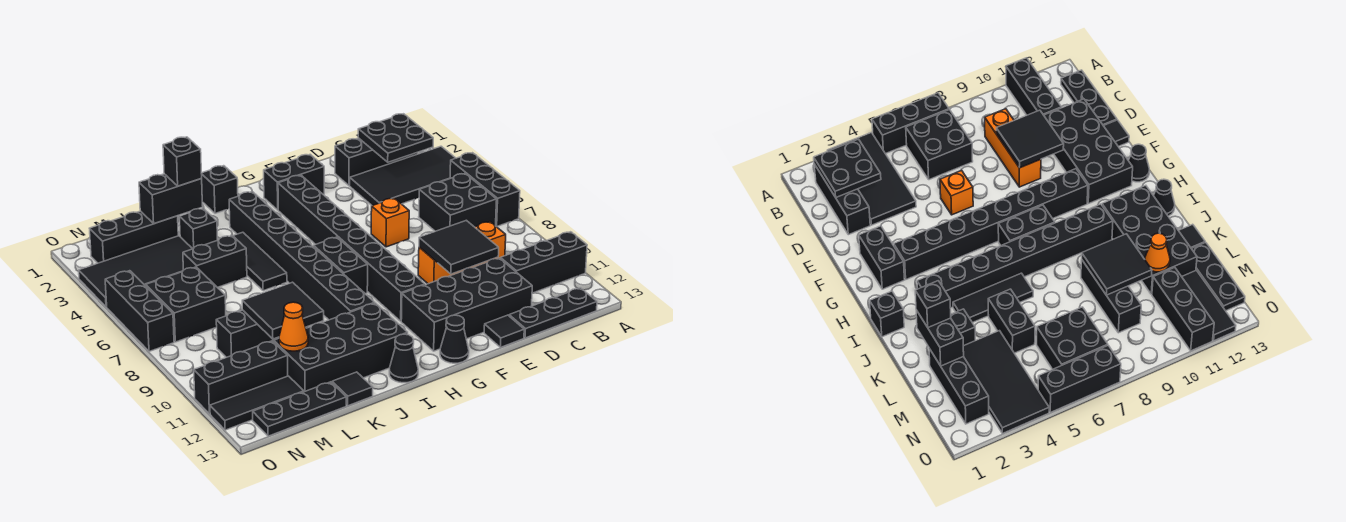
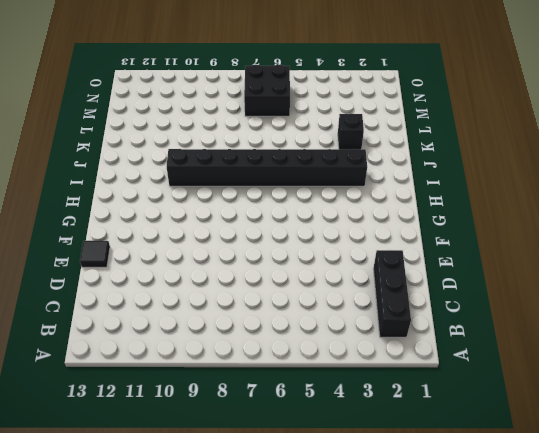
none -> black 2x4 tile [350,146,455,206]
none -> black 1x3 brick [450,153,520,227]
none -> black 1x3 brick [500,232,587,293]
none -> black 2x2 brick [419,174,497,231]

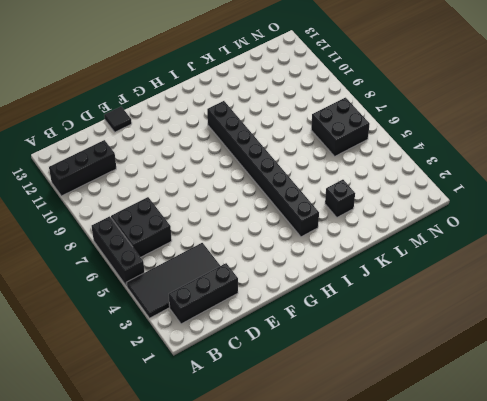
none -> black 1x3 plate [509,288,597,338]
none -> orange 1x3 brick [418,222,506,284]
none -> black 2x4 brick [401,258,532,351]
none -> orange 1x1 brick [371,198,409,247]

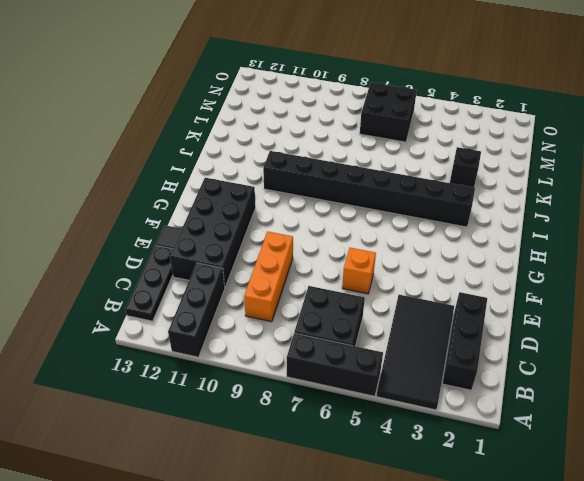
none -> black 1x2 brick [264,154,324,210]
none -> black 1x8 brick [278,175,425,321]
none -> black 1x1 cone [440,315,469,363]
none -> black 1x2 brick [313,237,368,294]

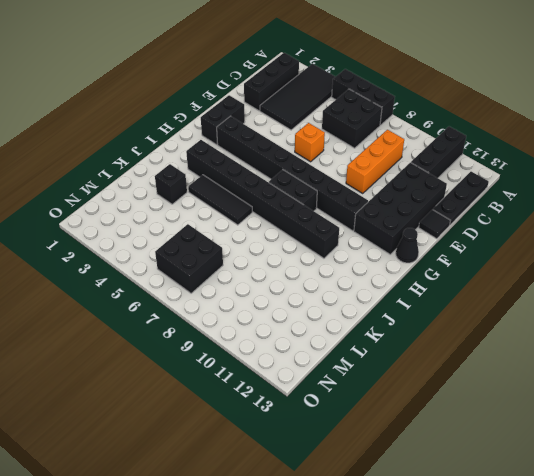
none -> black 1x1 brick [201,166,238,213]
none -> black 2x4 brick [274,303,408,392]
none -> black 1x1 cone [389,334,418,383]
none -> black 1x2 brick [183,235,247,287]

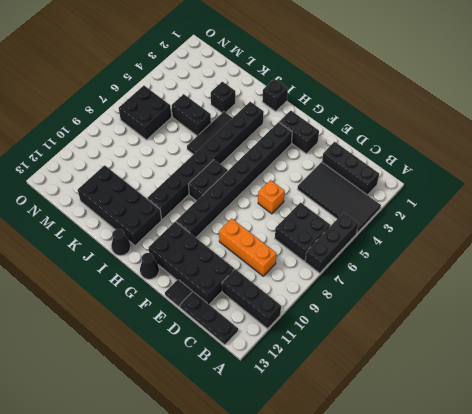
none -> black 1x3 brick [216,310,308,357]
none -> black 1x1 tile [332,372,373,406]
none -> black 1x3 brick [90,211,178,263]
none -> black 2x4 tile [79,236,192,307]

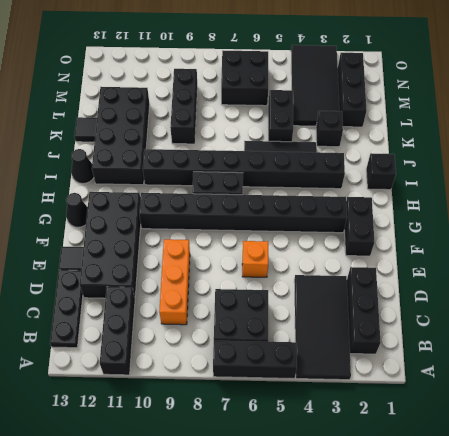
none -> black 1x3 plate [253,382,346,436]
none -> black 1x3 brick [194,341,288,414]
none -> black 1x3 tile [210,376,304,430]
none -> black 1x3 brick [105,271,174,351]

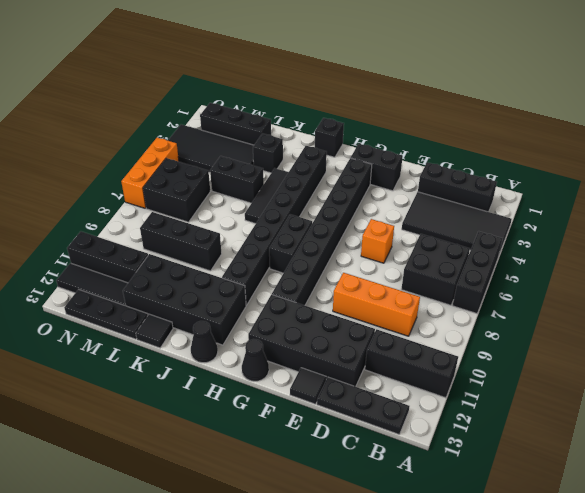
orange 1x3 brick [121,138,179,208] -> black 1x3 brick [105,271,174,351]
none -> black 2x2 plate [358,114,433,162]
none -> black 2x2 tile [419,220,499,274]
none -> black 1x2 brick [139,174,203,224]
none -> black 2x2 tile [242,282,324,339]

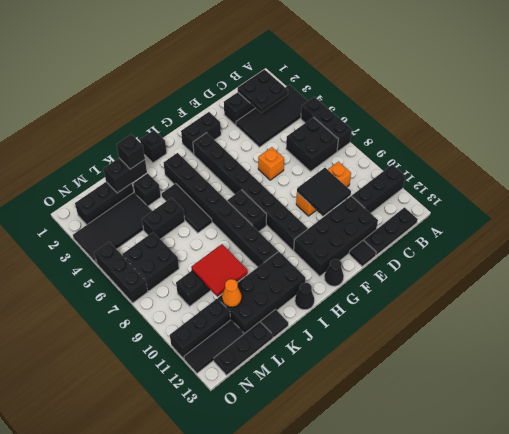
red 2x2 tile [191,244,248,297] -> black 2x2 tile [242,282,324,339]

